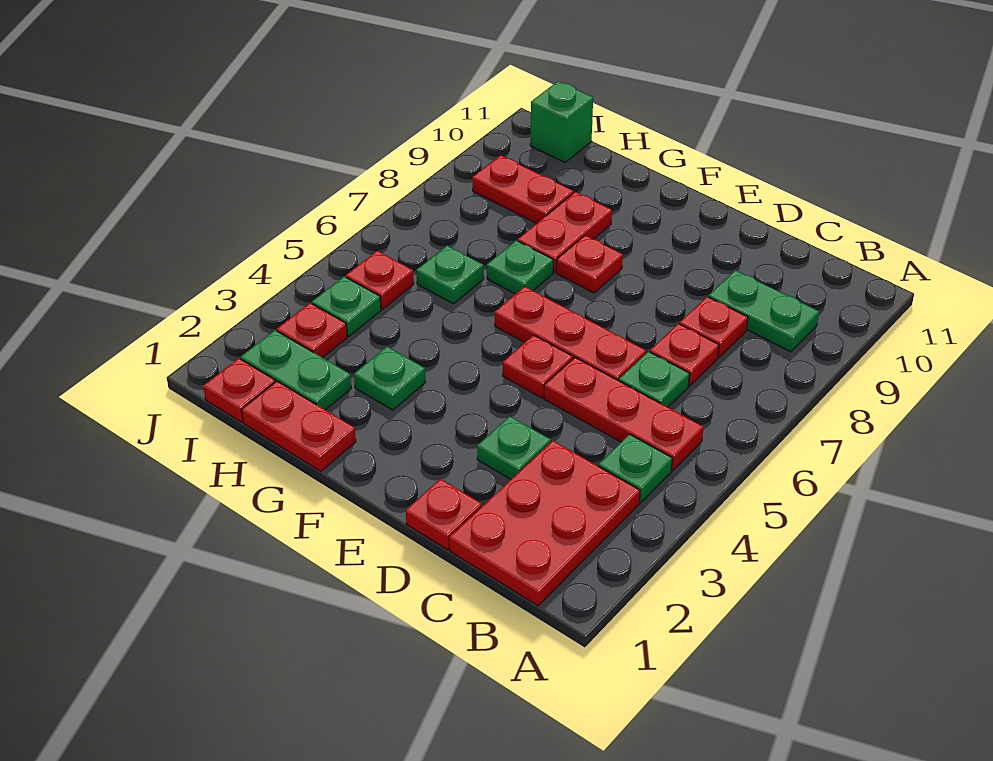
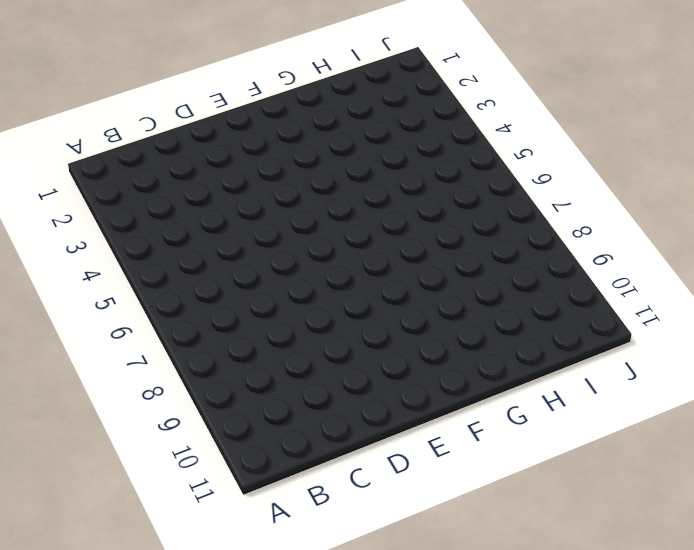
none -> red 2x3 plate [449,441,640,606]
none -> green 1x1 plate [599,434,672,503]
none -> red 1x3 plate [544,357,704,471]

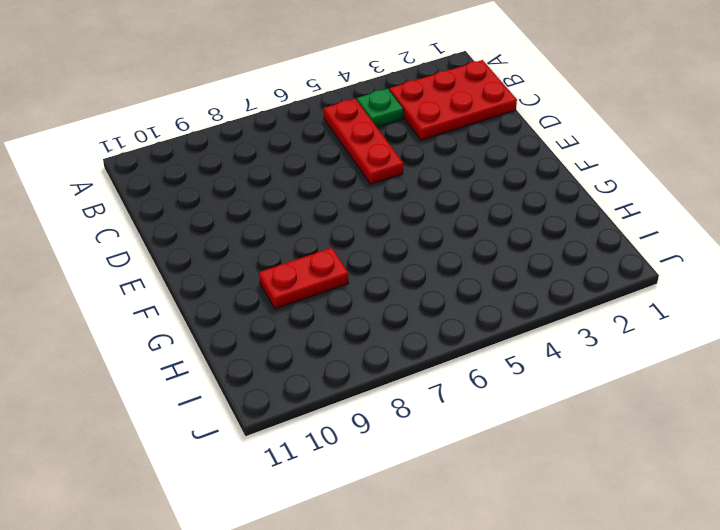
none -> green 1x2 plate [709,270,819,352]
none -> green 1x1 plate [619,352,690,407]
none -> red 1x1 plate [650,324,719,386]

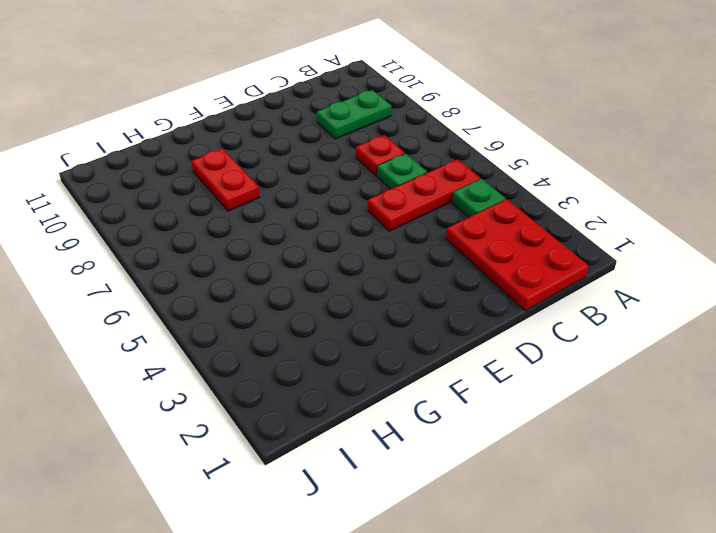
none -> red 1x1 plate [680,297,748,357]
none -> red 1x1 plate [406,479,482,550]
none -> green 1x1 plate [477,416,551,479]

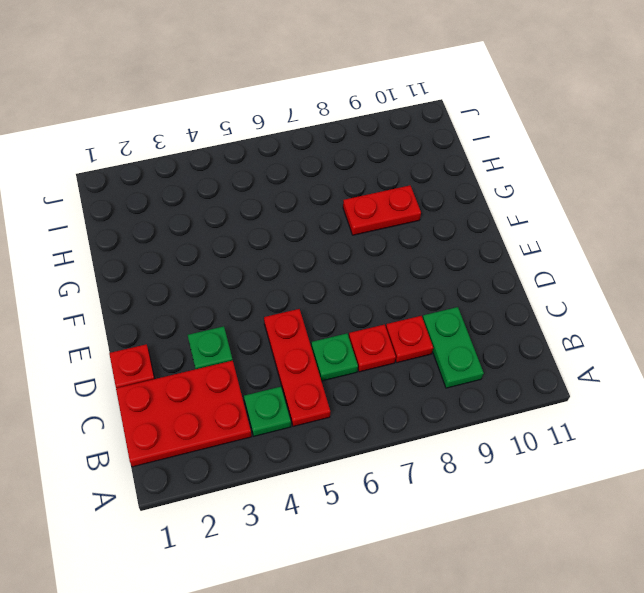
none -> red 1x3 plate [495,286,646,381]
none -> red 1x1 plate [503,335,573,398]
none -> red 1x1 plate [556,235,623,293]

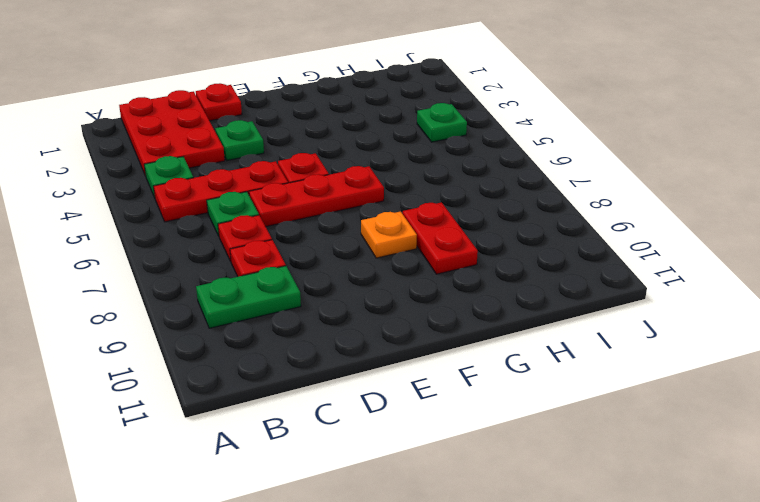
orange 1x1 plate [361,212,417,258] -> red 1x1 plate [556,235,623,293]
none -> red 1x2 plate [242,381,356,471]
none -> green 1x1 plate [354,347,425,410]
none -> green 1x1 plate [487,240,553,294]

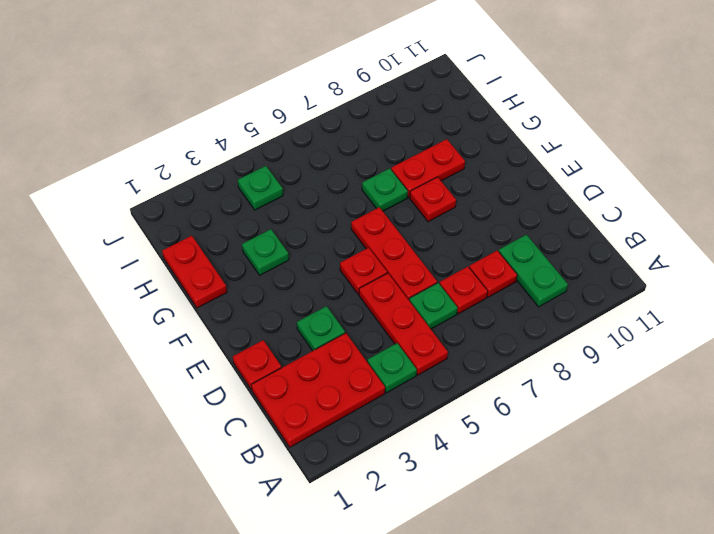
none -> green 1x2 plate [241,330,351,410]
none -> green 1x1 plate [416,246,484,304]
none -> red 1x2 plate [472,155,573,223]

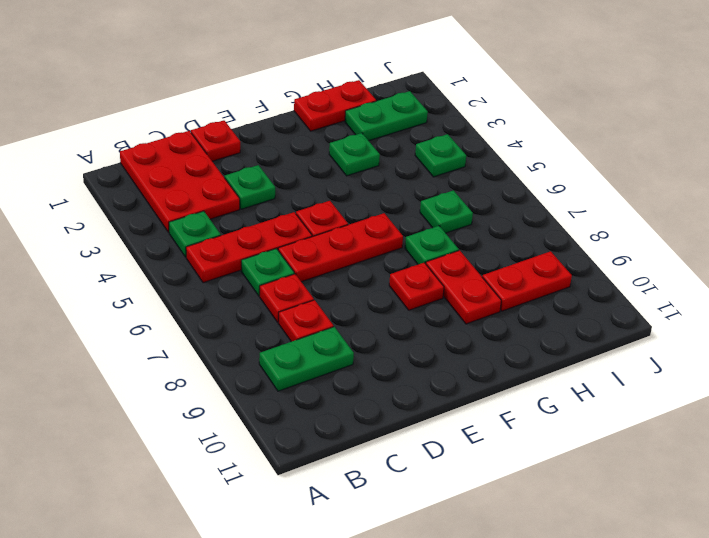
none -> red 1x1 plate [203,358,275,422]
none -> red 1x1 plate [277,303,347,358]
none -> red 1x1 plate [346,251,414,309]

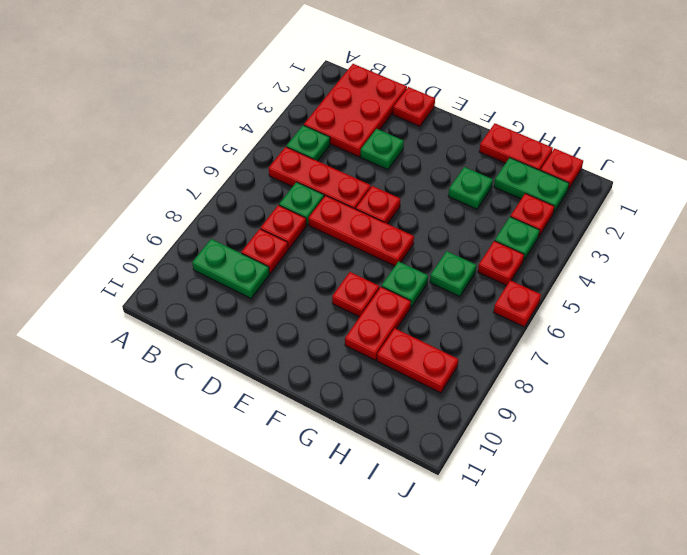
red 1x1 plate [494,280,541,327] -> none
none -> green 1x1 brick [530,81,593,162]

